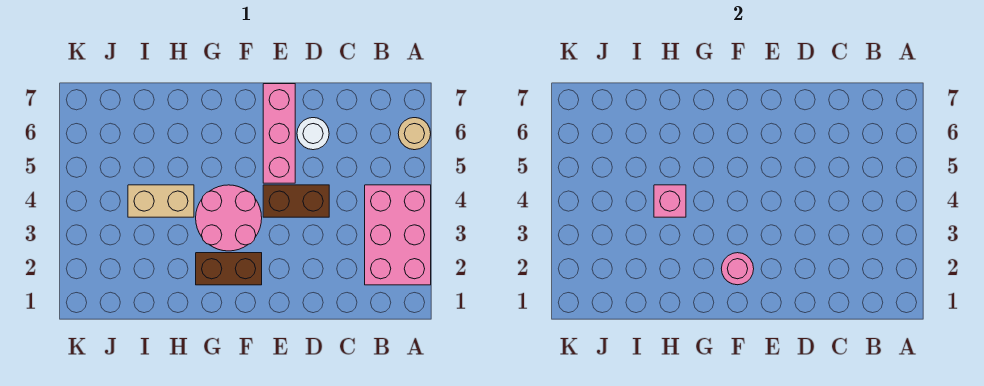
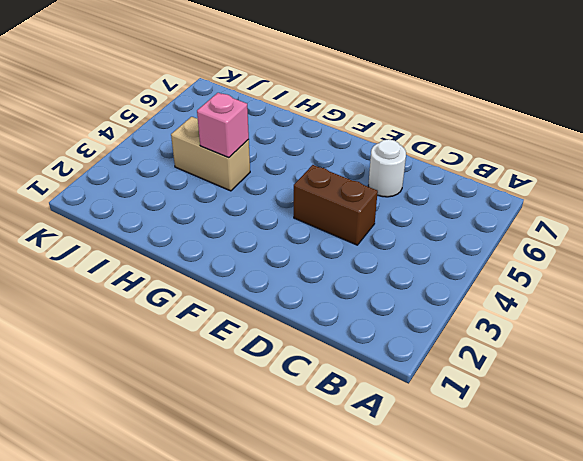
none -> pink 2x3 brick [365,185,431,285]
none -> tan 1x1 round brick [398,118,431,150]

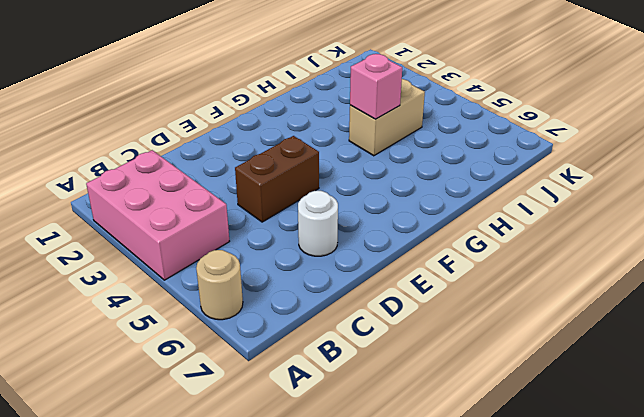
none -> pink 1x3 brick [263,84,295,183]
none -> brown 1x2 brick [196,253,262,285]

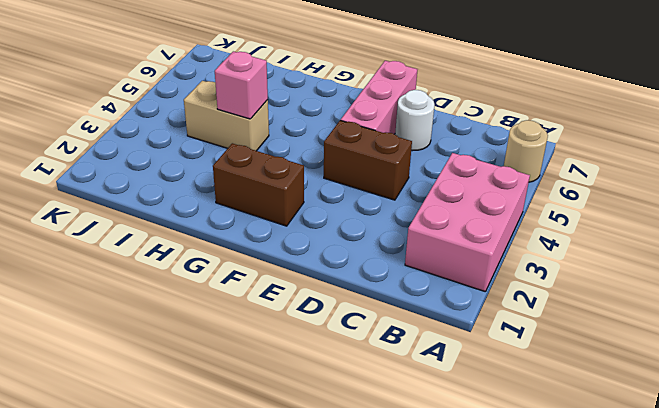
none -> pink 2x2 round brick [196,185,262,251]
none -> pink 1x1 round brick [721,253,754,285]

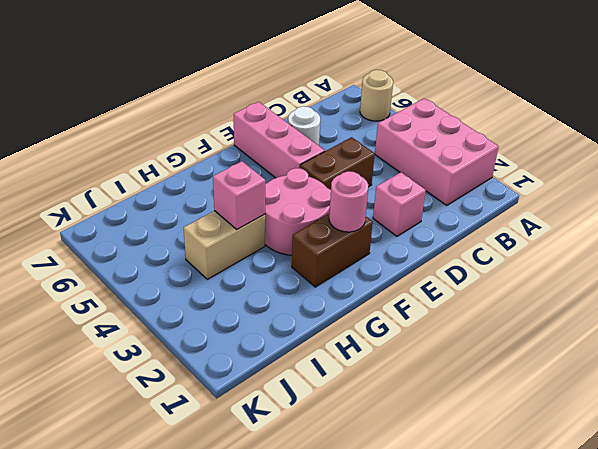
pink 1x1 brick [373,172,426,236] -> none

